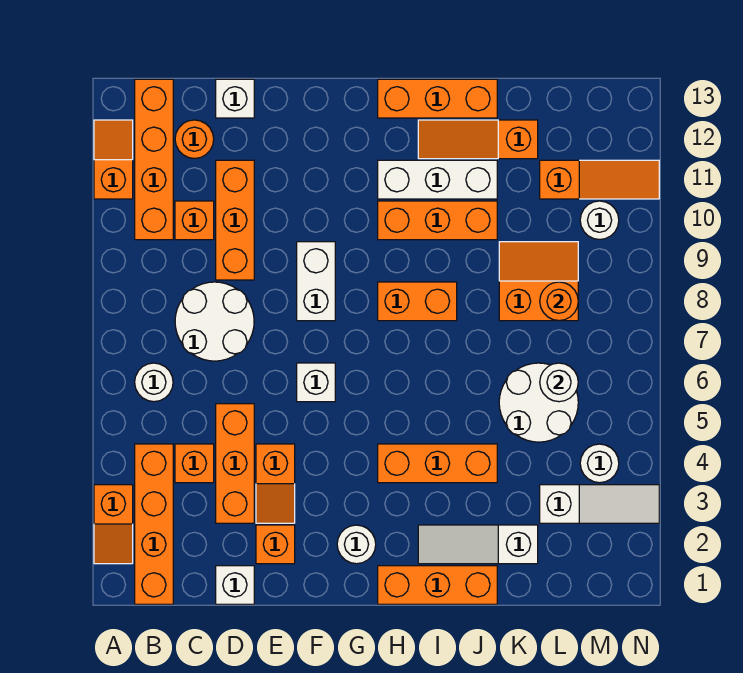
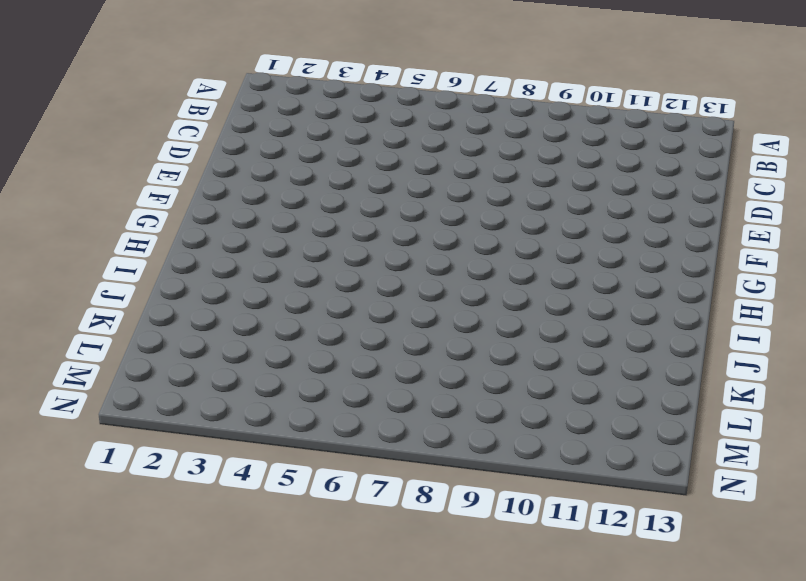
none -> orange 1x2 slope [94,485,133,564]
none -> orange 1x2 slope [94,120,133,199]
none -> orange 1x4 brick [135,444,173,604]
none -> white 1x1 round brick [135,363,173,402]

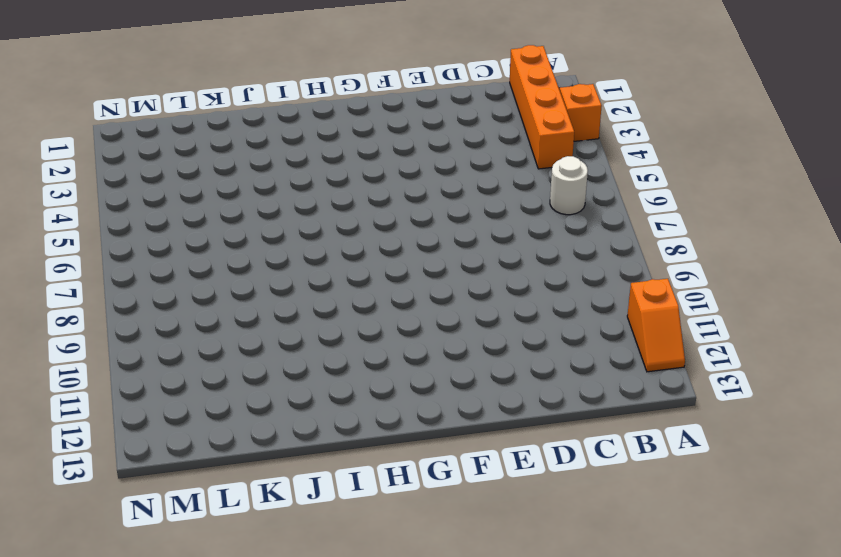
none -> orange 1x4 brick [135,79,173,240]
none -> orange 1x1 brick [175,444,214,483]
none -> white 2x2 round brick [175,282,254,361]
none -> orange 1x1 brick [175,201,214,240]

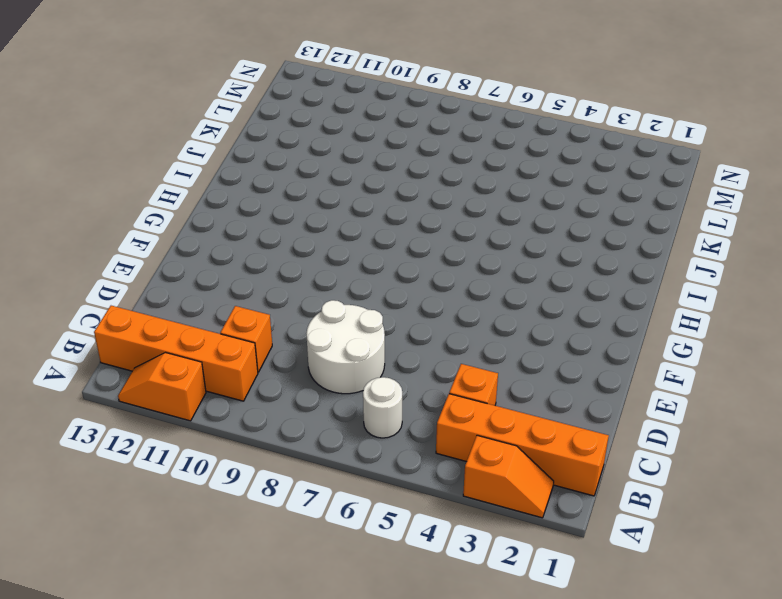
none -> orange 1x1 round brick [175,120,214,159]
none -> white 1x1 brick [216,566,254,604]
none -> orange 1x3 brick [216,404,254,523]
none -> orange 1x3 brick [216,160,254,280]

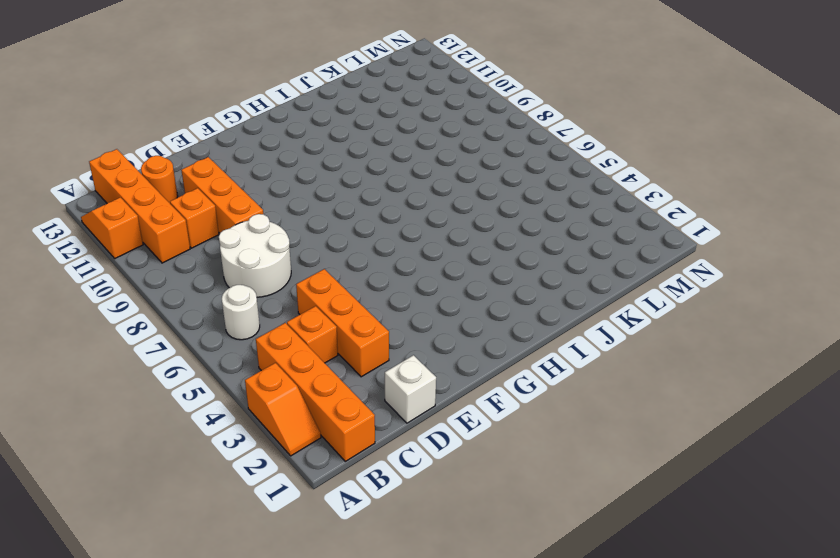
none -> white 1x1 brick [216,79,254,118]
none -> orange 1x1 brick [256,525,295,564]
none -> orange 1x2 slope [256,444,295,523]
none -> white 1x1 brick [297,363,335,402]

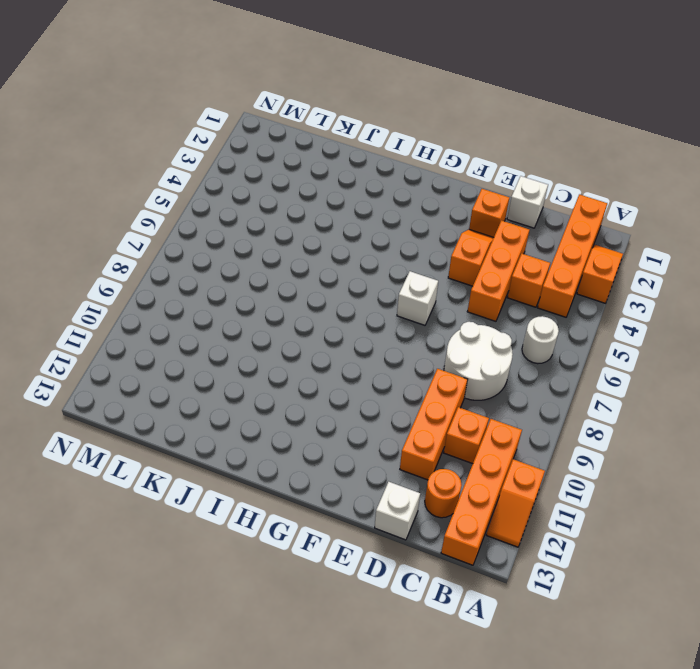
none -> white 1x2 brick [297,242,335,321]
none -> white 1x1 round brick [337,525,376,564]
none -> orange 1x3 brick [378,566,497,604]
none -> orange 1x3 brick [378,444,497,483]

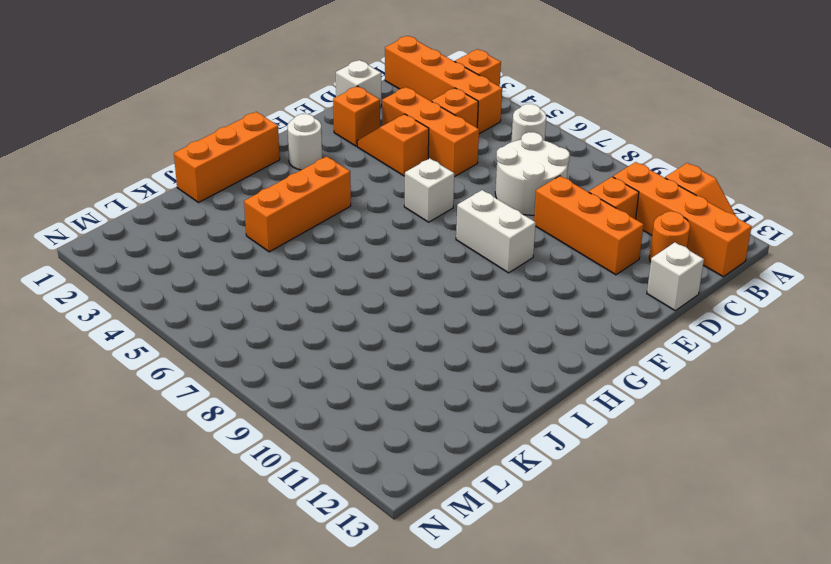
none -> orange 1x2 brick [378,282,457,321]
none -> orange 1x3 brick [378,201,497,240]
none -> white 1x3 brick [378,160,497,199]
none -> orange 1x3 brick [378,79,497,118]

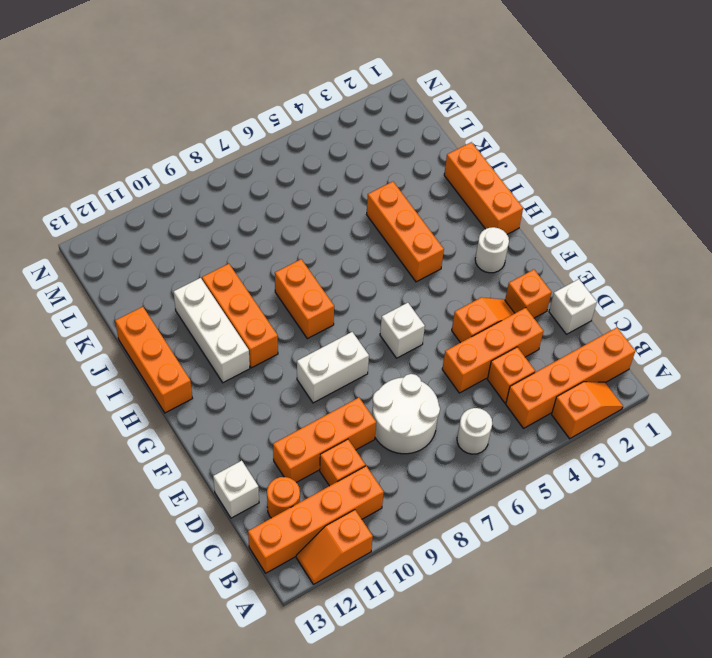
none -> white 1x3 slope [418,525,538,564]
none -> orange 1x3 slope [418,120,538,159]
none -> white 2x2 round brick [499,363,578,442]
none -> orange 2x2 slope [499,242,578,321]

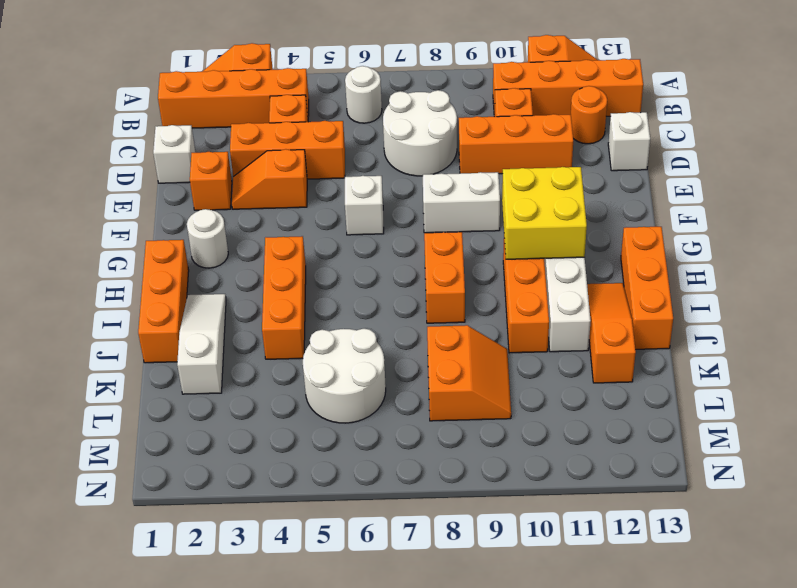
yellow 2x2 brick [502,167,587,259] -> none
none -> white 1x3 slope [540,485,659,523]
none -> orange 1x3 slope [540,160,659,199]
none -> white 1x1 round brick [580,444,619,483]
none -> white 1x1 round brick [580,201,619,240]

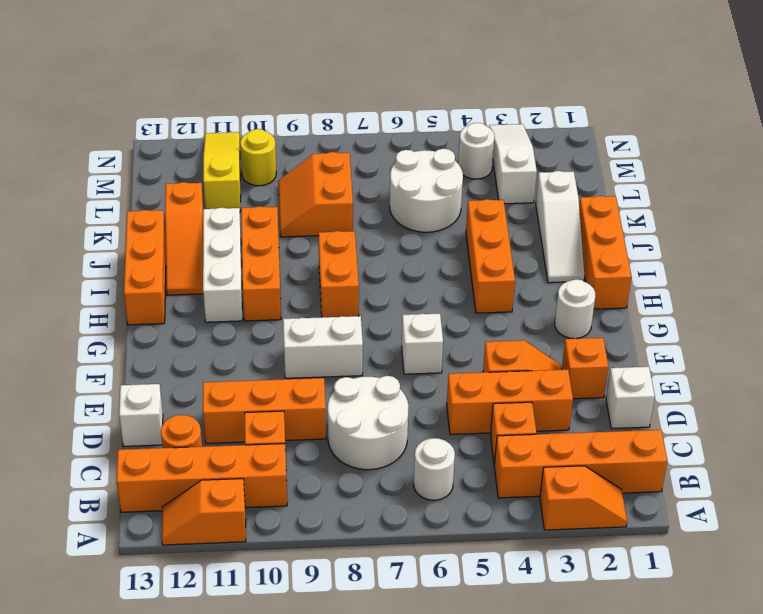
yellow 1x3 slope [203,132,241,212] -> orange 1x3 slope [540,160,659,199]
yellow 1x1 round brick [240,129,276,186] -> white 1x1 round brick [580,201,619,240]
none -> white 1x1 round brick [540,363,578,402]
none -> orange 1x1 round brick [540,282,578,321]

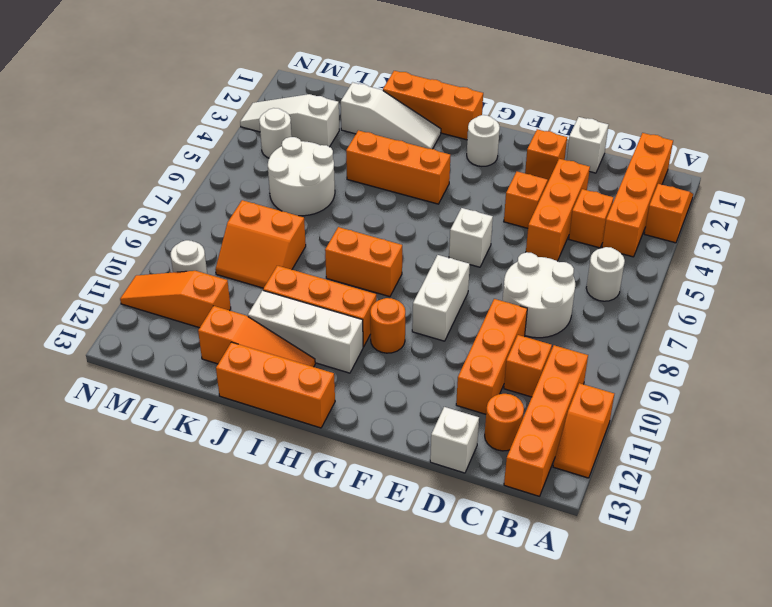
orange 1x1 round brick [370,298,405,353] -> orange 1x1 round brick moved to [540,282,578,321]
none -> white 1x1 round brick [540,363,578,402]

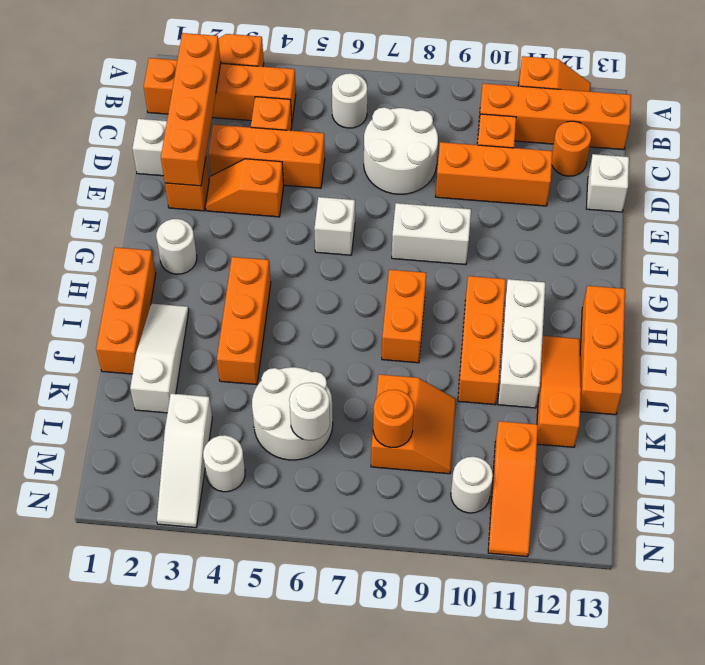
orange 1x4 brick [161,33,221,186] -> none

